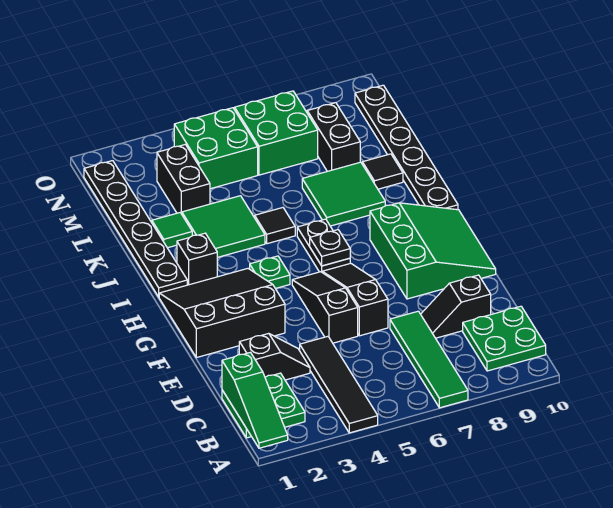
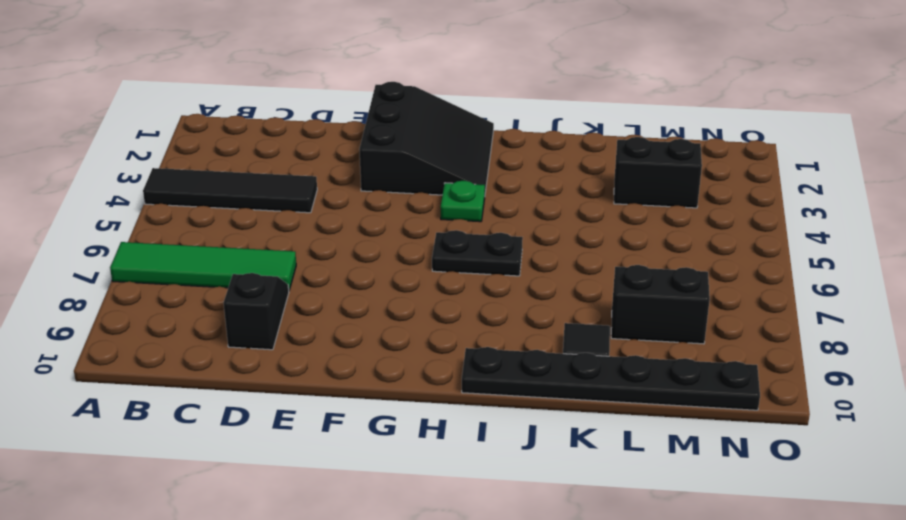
none -> green 2x2 plate [222,373,305,438]
none -> green 2x2 plate [463,306,546,371]
none -> black 1x2 slope [239,333,310,380]

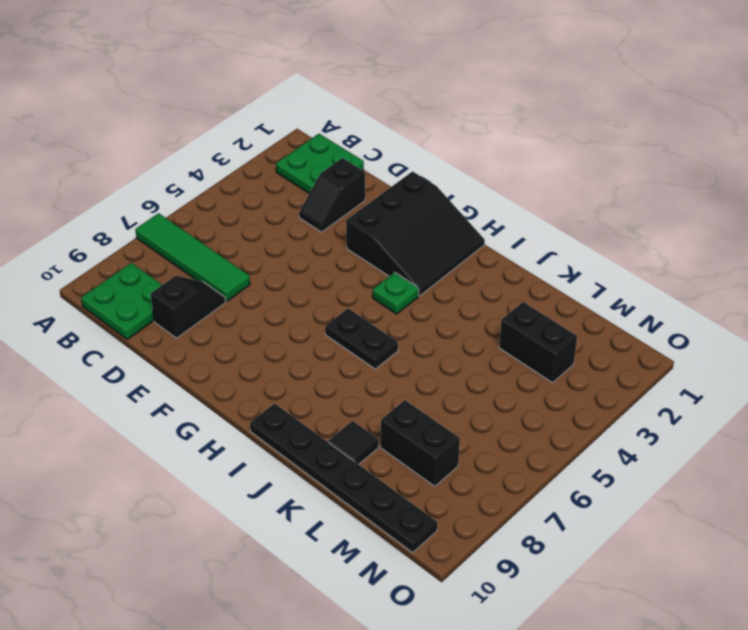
none -> black 1x4 tile [300,336,378,433]
none -> black 1x3 slope [292,272,358,343]
none -> black 1x3 slope [322,263,388,336]

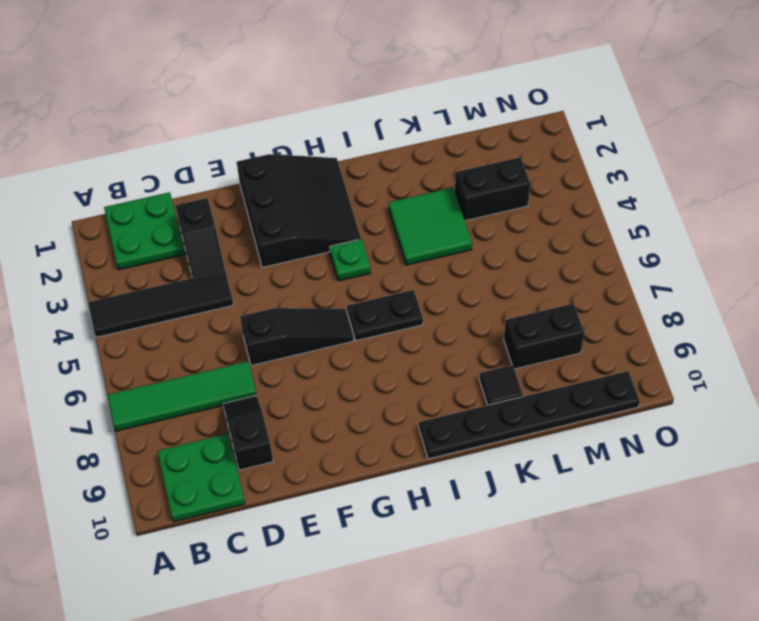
none -> black 1x3 slope [292,272,358,343]
none -> green 3x3 slope [370,203,496,299]
none -> black 1x6 plate [84,161,187,297]

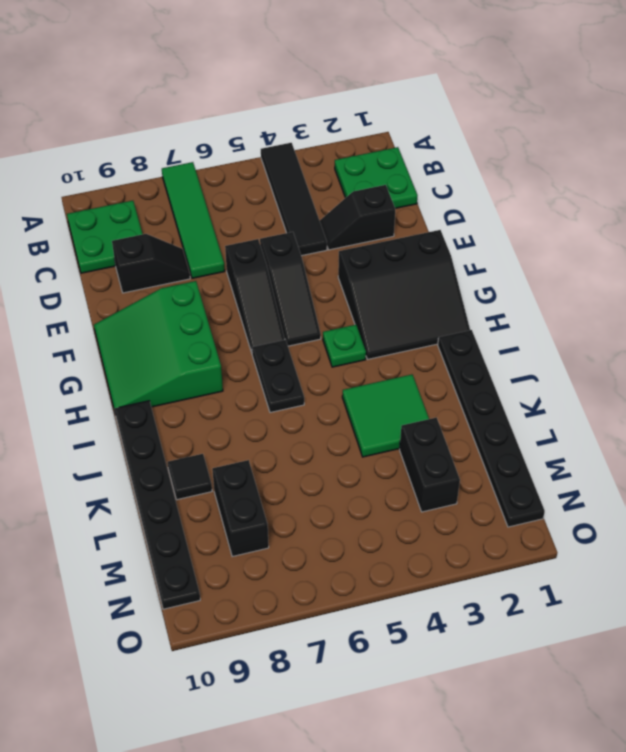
none -> black 1x1 brick [177,233,217,285]
none -> black 1x1 tile [255,208,295,244]
none -> green 2x2 tile [302,162,385,226]

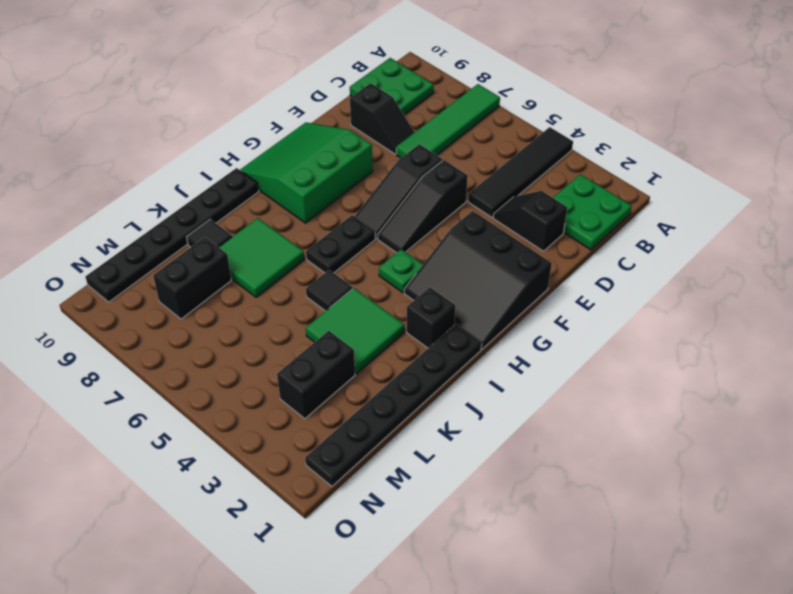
none -> green 1x1 tile [152,213,192,248]
none -> green 2x2 brick [174,108,258,189]
none -> green 2x2 brick [235,91,318,175]

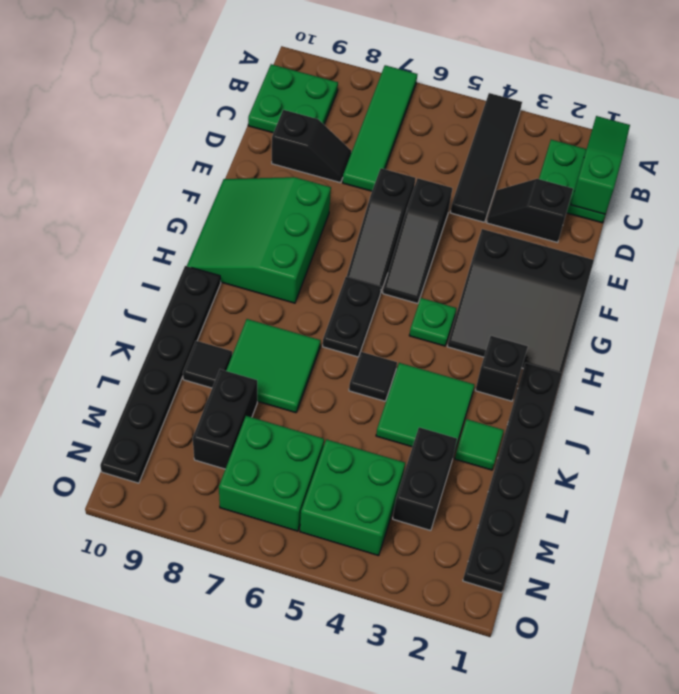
none -> black 1x1 plate [310,230,350,266]

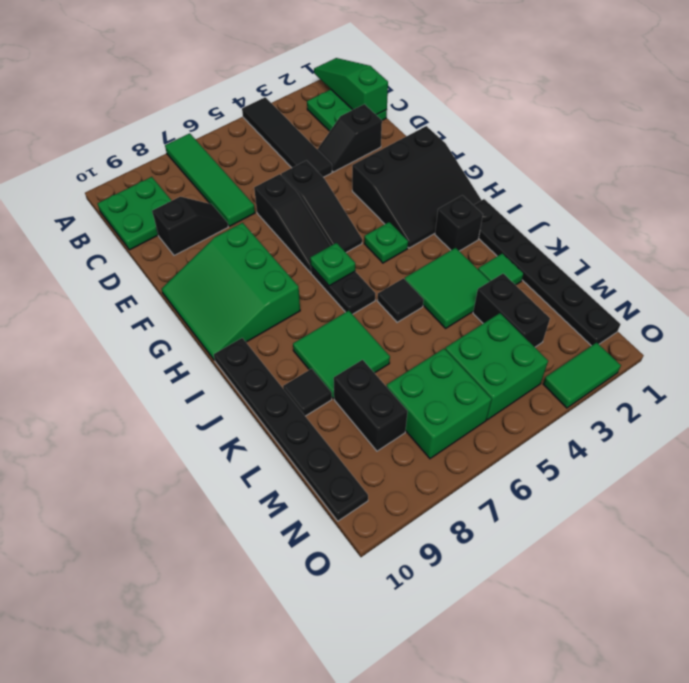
green 1x1 plate [310,243,355,286] -> black 1x1 plate [310,230,350,266]
green 1x2 tile [543,342,621,408] -> none

